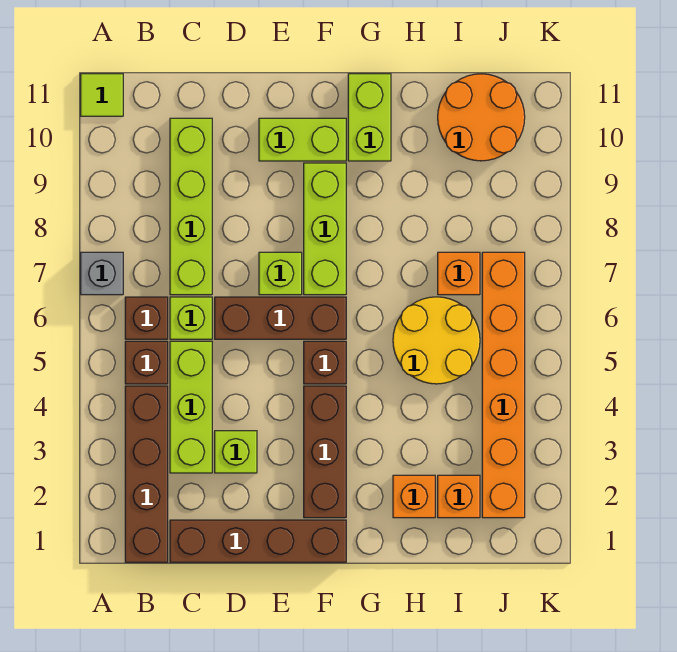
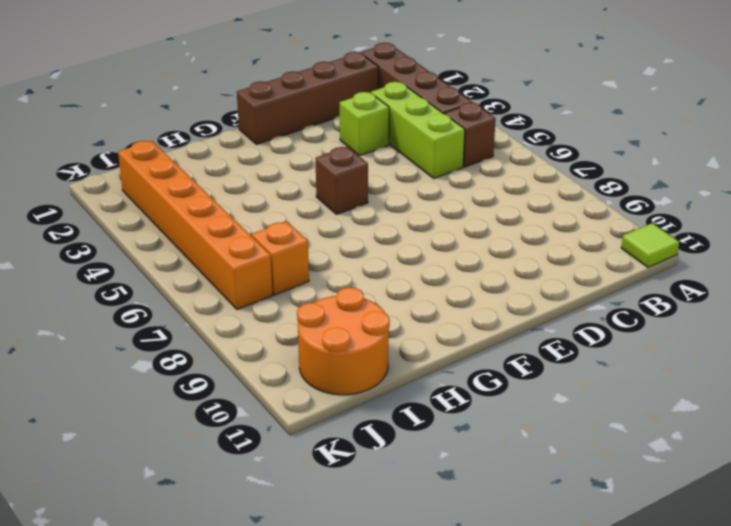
none -> grey 1x1 brick [81,252,123,295]
none -> brown 1x1 brick [125,297,168,339]
none -> lime 1x1 brick [170,297,212,339]

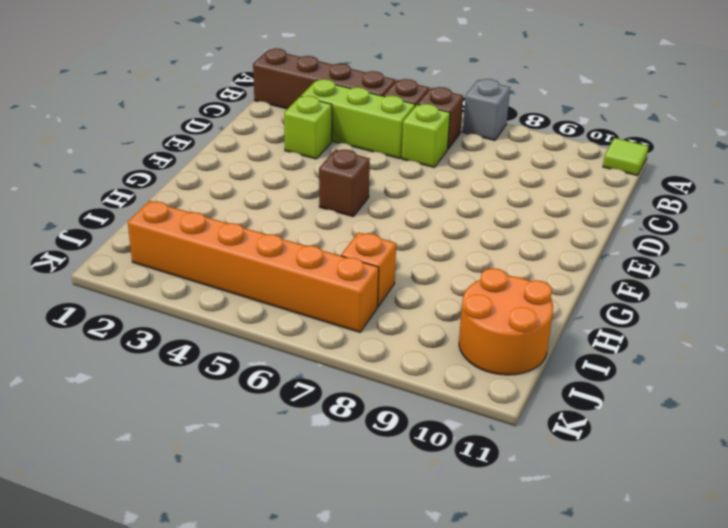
none -> brown 1x4 brick [170,520,346,562]
none -> lime 1x4 brick [170,118,212,295]
none -> brown 1x3 brick [215,297,346,339]

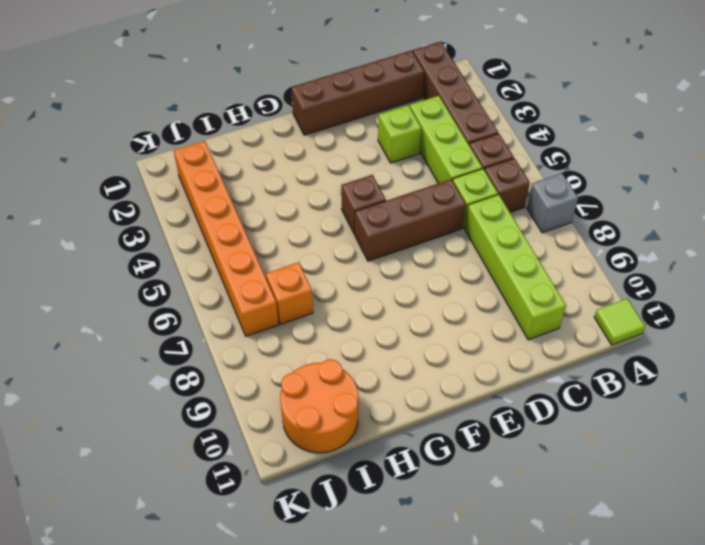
none -> lime 1x1 brick [259,252,302,295]
none -> lime 1x2 brick [259,118,346,161]
none -> brown 1x3 brick [304,386,346,518]

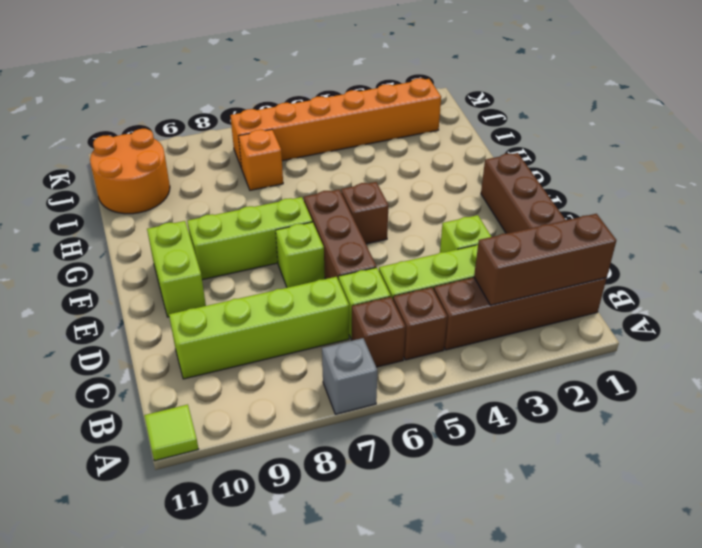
brown 1x3 brick [474,214,616,305] -> brown 1x3 brick moved to [304,386,346,518]
none -> lime 1x2 brick [348,74,391,161]
none -> orange 1x1 brick [393,475,435,518]
none -> yellow 2x2 round brick [393,297,480,384]

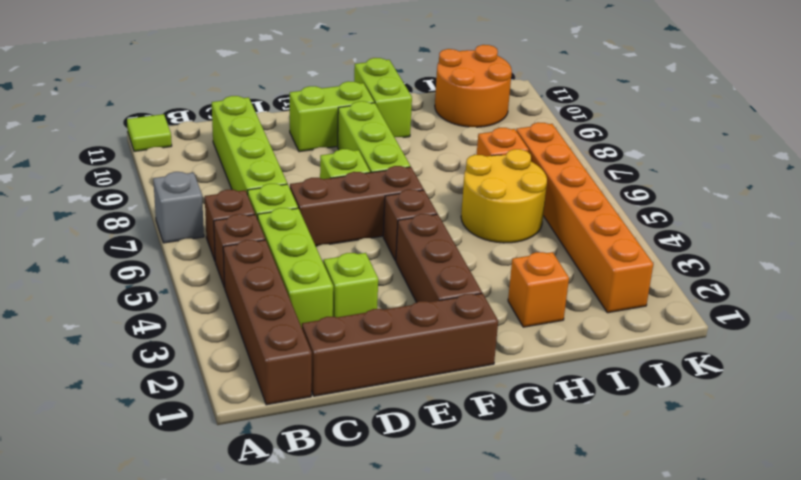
none -> orange 1x1 brick [438,475,480,518]

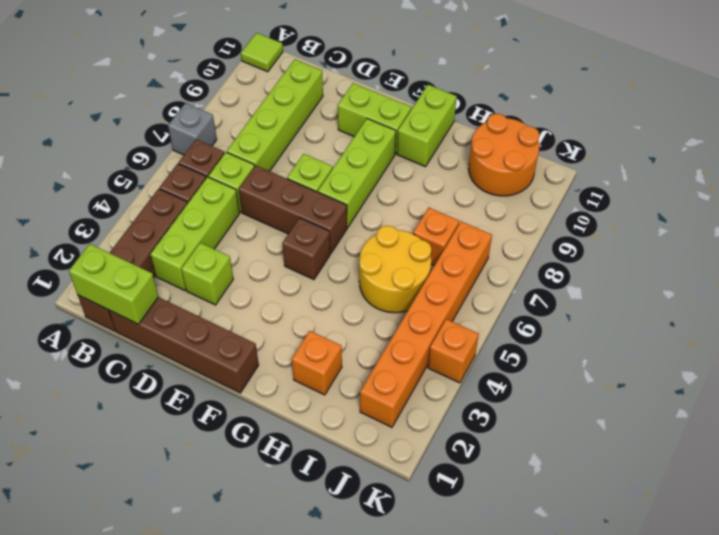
lime 1x2 brick [69,244,158,324] -> none
orange 1x1 brick [428,319,479,383] -> orange 1x1 brick moved to [438,475,480,518]
none -> brown 1x3 brick [304,386,346,518]

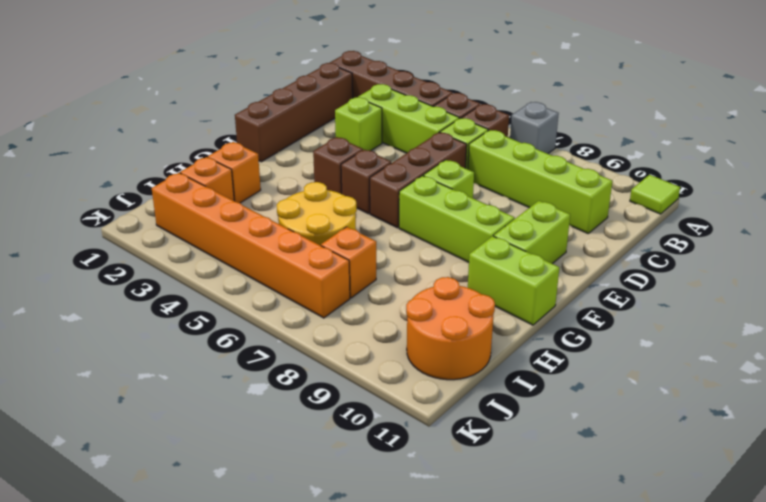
brown 1x1 brick [313,137,363,194] -> brown 1x3 brick [304,386,346,518]

